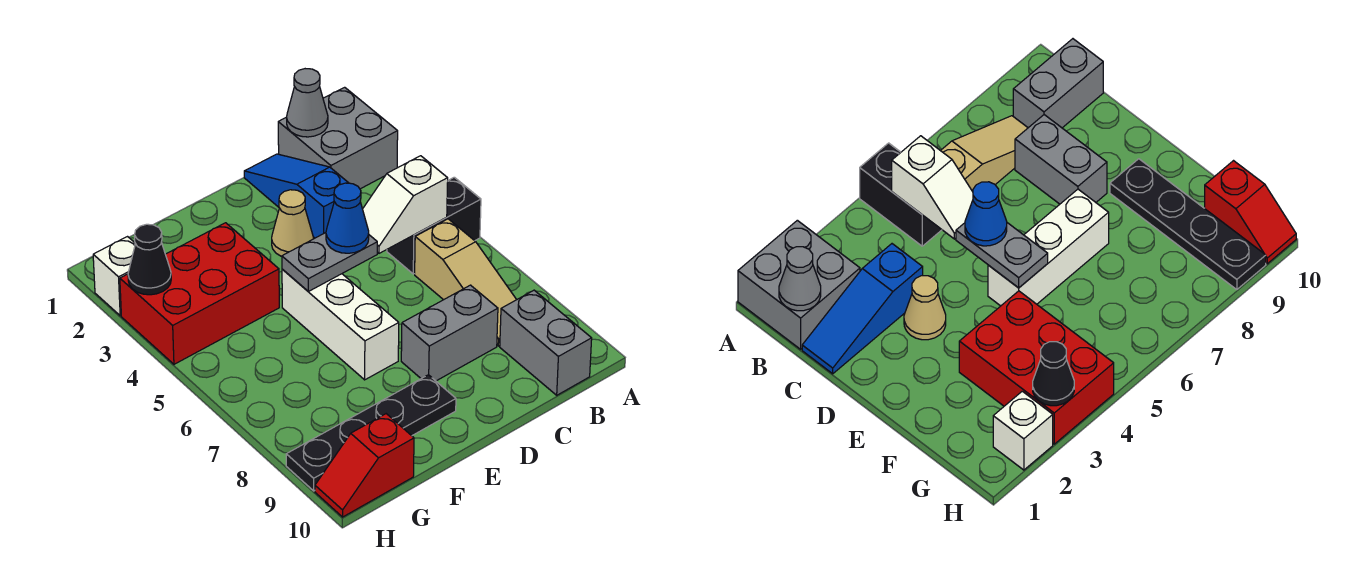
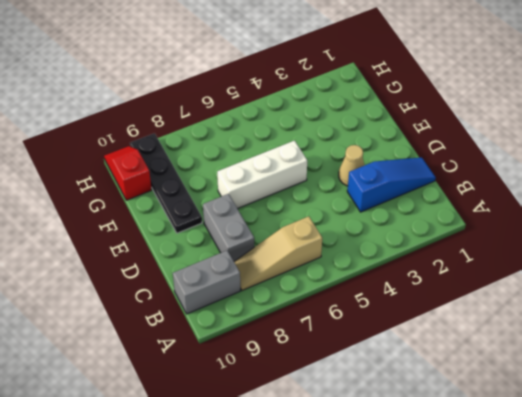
none -> grey 2x2 brick [278,87,398,189]
none -> black 1x2 brick [387,177,481,274]
none -> red 2x3 brick [120,223,279,364]

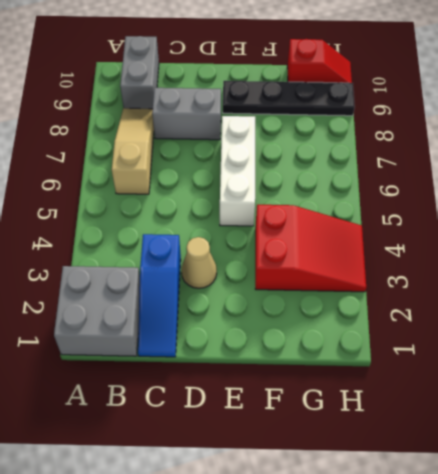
red 2x3 slope [255,205,366,292] -> red 2x3 brick [120,223,279,364]
none -> black 1x2 brick [387,177,481,274]
none -> white 1x1 brick [93,237,135,316]
none -> grey 1x1 cone [287,69,328,137]

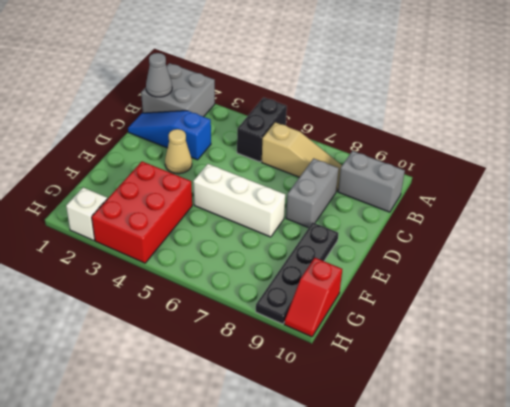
none -> white 1x2 slope [363,156,448,253]
none -> grey 1x2 plate [282,233,377,291]
none -> black 1x1 cone [128,224,171,295]

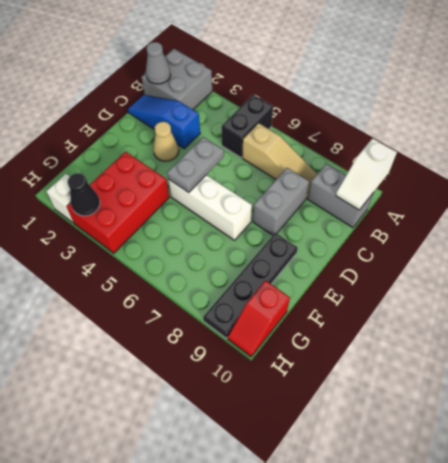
white 1x2 slope [336,138,397,210] -> white 1x2 slope moved to [363,156,448,253]
none -> blue 1x1 cone [326,183,369,253]

